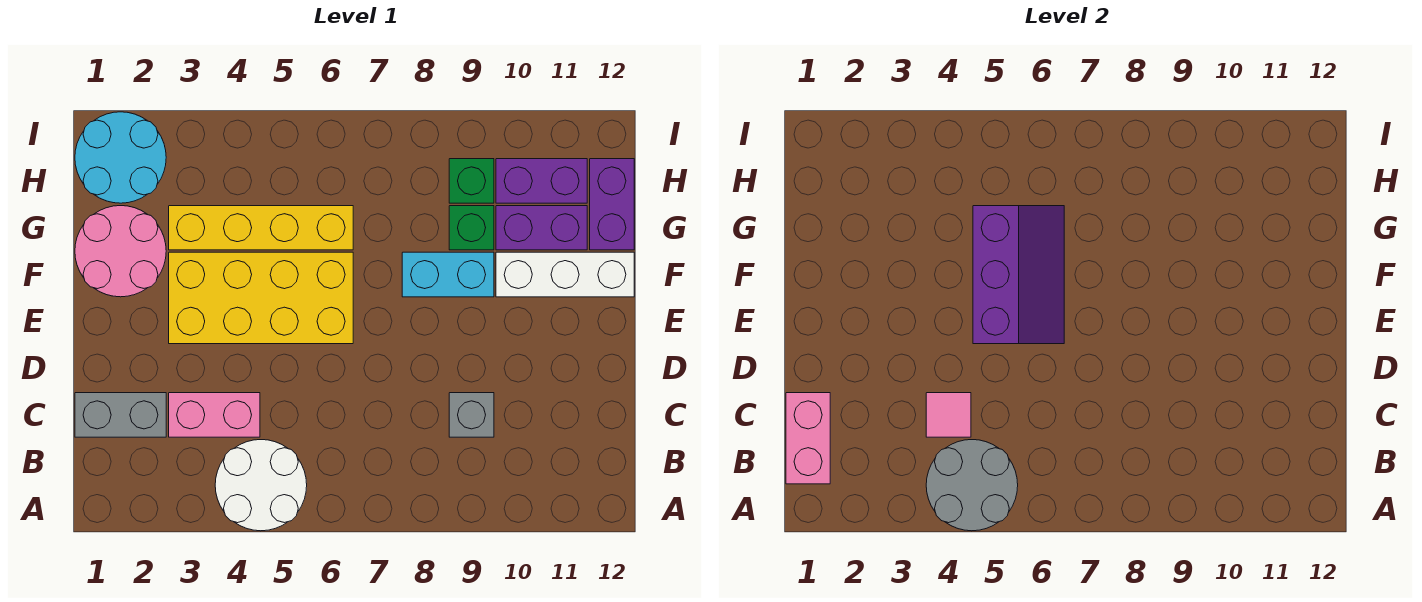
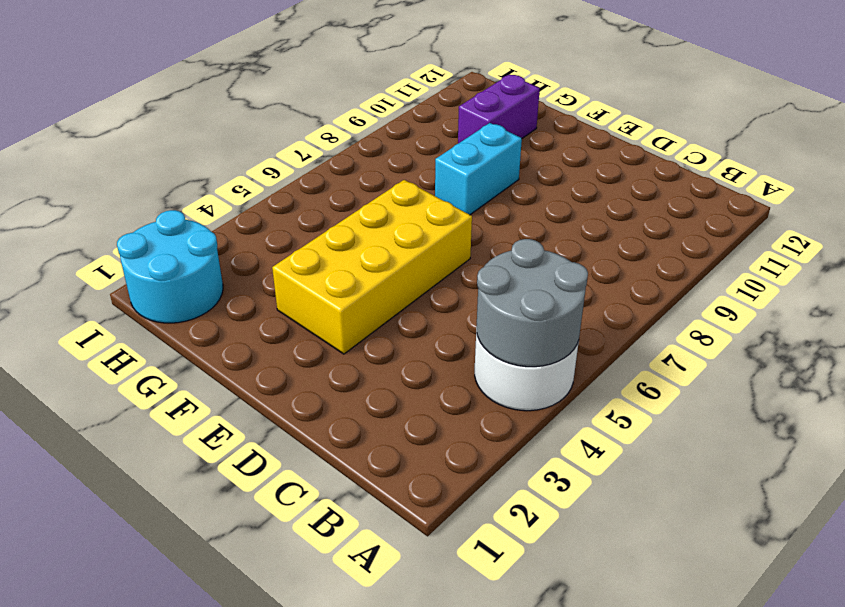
none -> grey 1x2 brick [75,393,166,437]
none -> pink 1x2 brick [169,393,260,437]
none -> grey 1x1 brick [449,393,494,437]

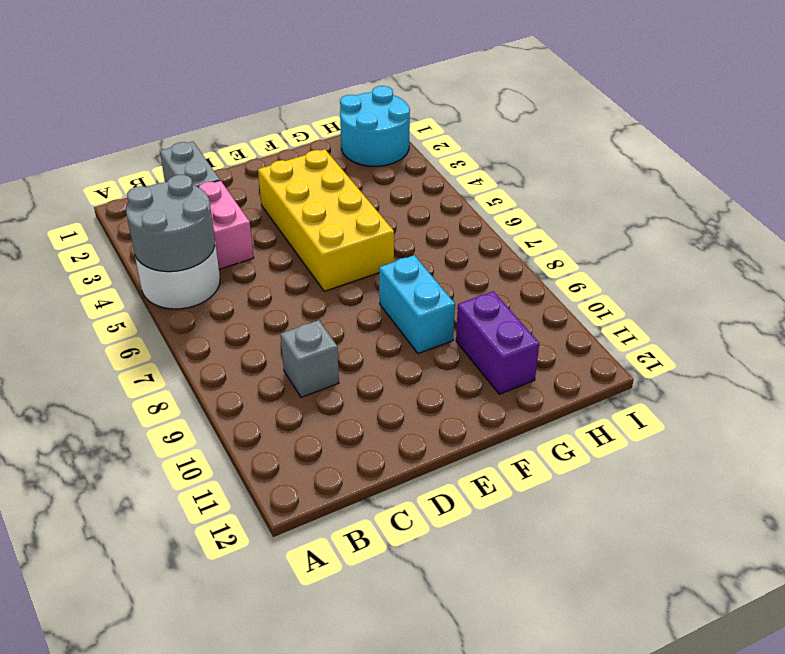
none -> pink 2x2 round brick [75,206,166,297]
none -> white 1x3 brick [496,252,634,297]
none -> yellow 1x4 brick [169,206,353,250]

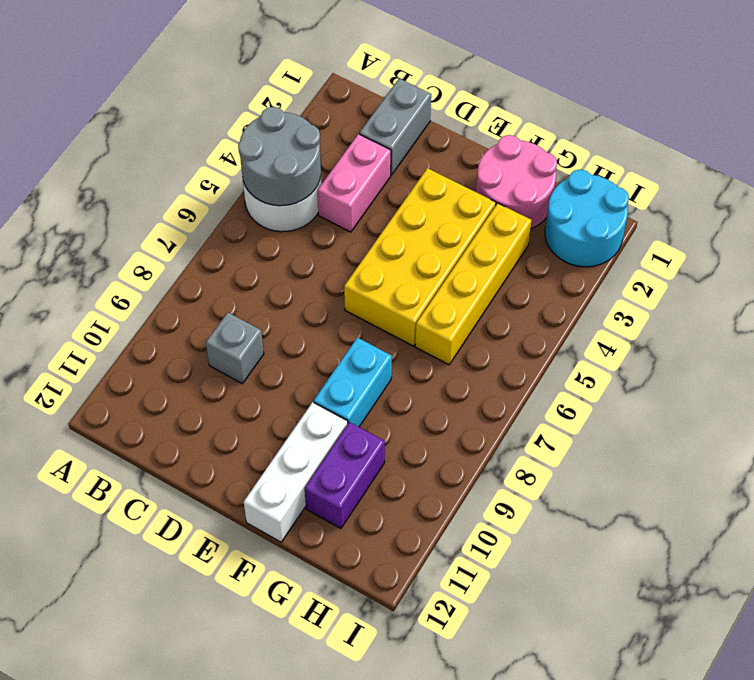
none -> green 1x1 brick [449,206,494,250]
none -> purple 1x2 brick [590,159,634,250]
none -> green 1x1 brick [449,159,494,203]

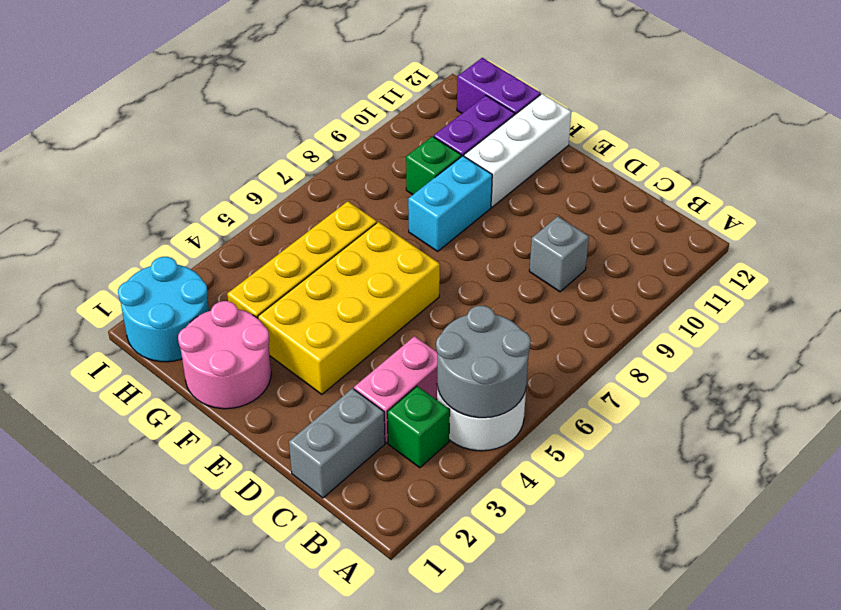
green 1x1 brick [387,386,450,468] -> green 1x1 brick moved to [449,159,494,203]
none -> purple 1x2 brick [496,159,587,203]
none -> pink 1x2 brick [786,393,830,484]
none -> pink 1x1 tile [926,393,971,437]

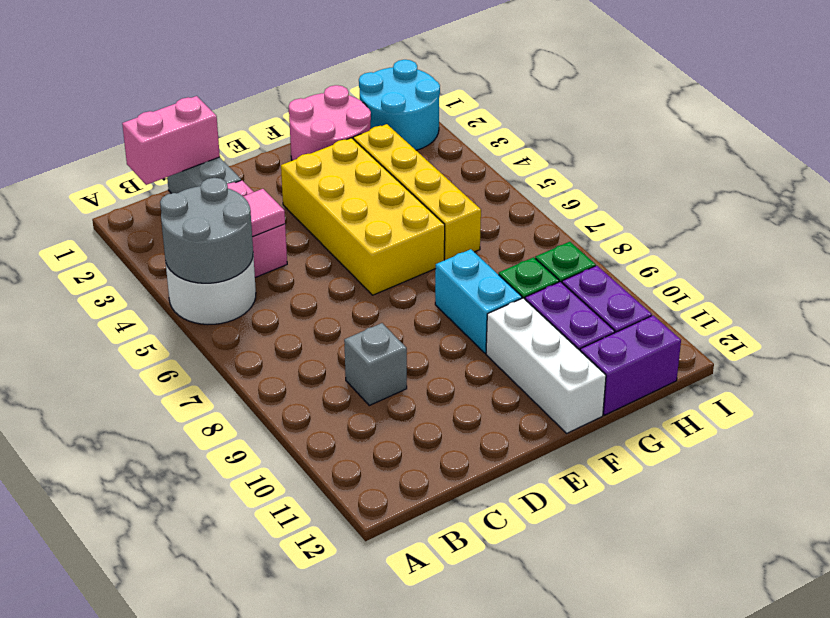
none -> purple 2x3 slope [973,206,1064,344]

